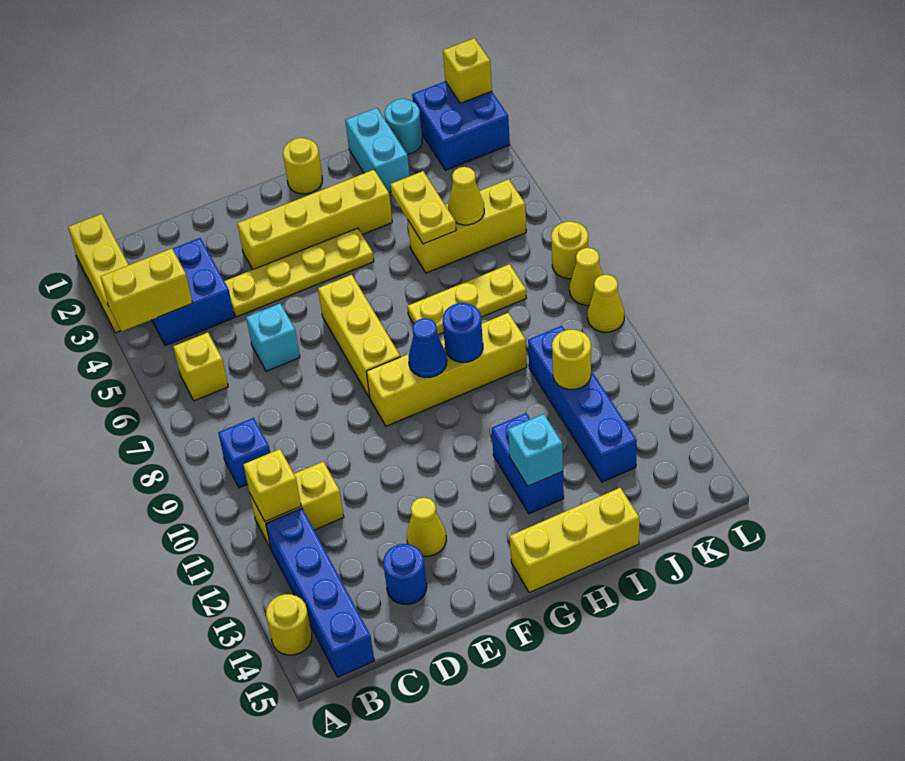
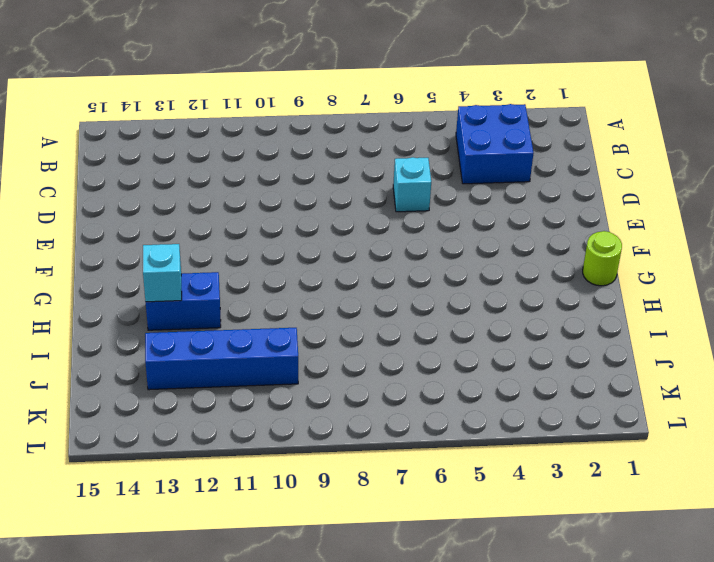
lime 1x1 round brick [583,231,622,286] -> yellow 1x1 round brick [283,138,323,194]
none -> yellow 1x3 brick [68,214,128,333]
none -> yellow 1x1 round brick [266,594,312,655]
none -> yellow 1x1 brick [173,333,228,401]
none -> blue 1x1 brick [218,418,270,488]

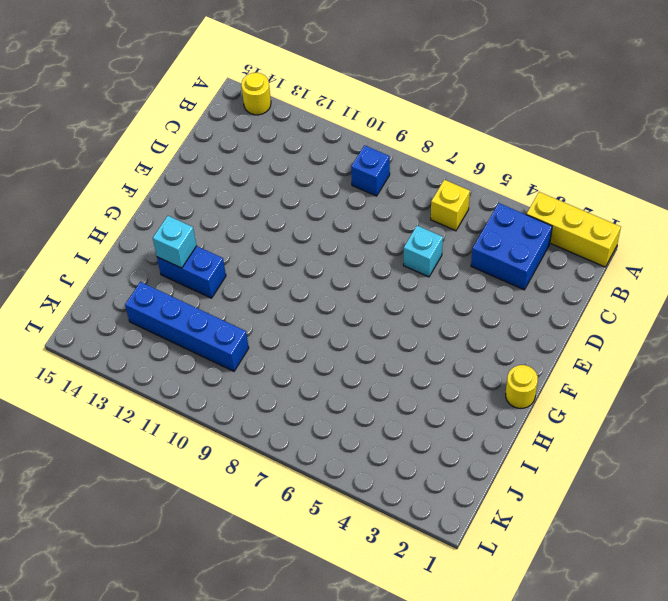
none -> yellow 1x2 brick [250,462,344,548]
none -> blue 1x4 brick [266,508,374,677]
none -> yellow 1x4 plate [224,228,374,317]
none -> blue 1x1 round brick [383,544,427,604]

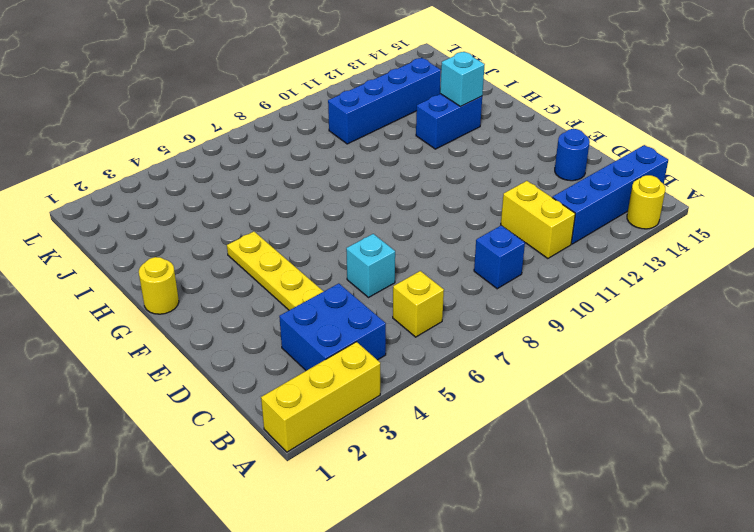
none -> yellow 1x4 brick [237,170,392,269]
none -> yellow 1x1 cone [407,497,446,556]
none -> yellow 1x3 brick [318,275,400,398]
none -> yellow 1x4 brick [366,313,527,426]

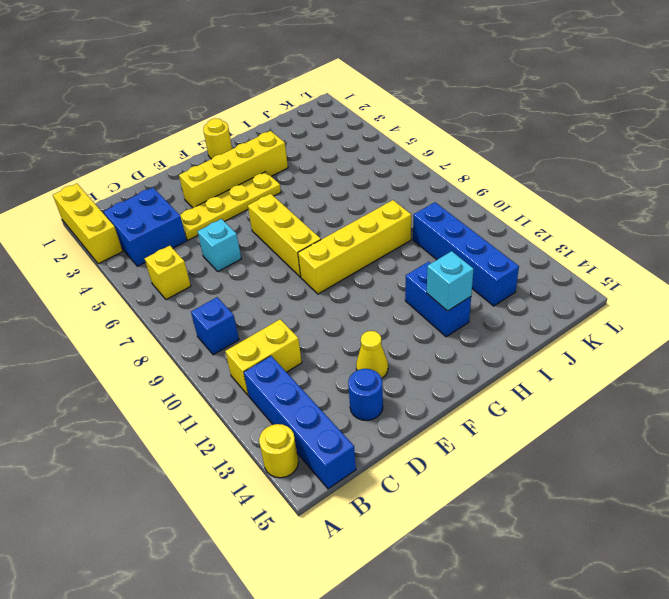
none -> yellow 1x3 brick [510,488,639,593]
none -> yellow 1x3 plate [407,264,526,335]
none -> cyan 1x2 brick [345,108,410,193]
none -> yellow 1x3 brick [408,179,526,273]

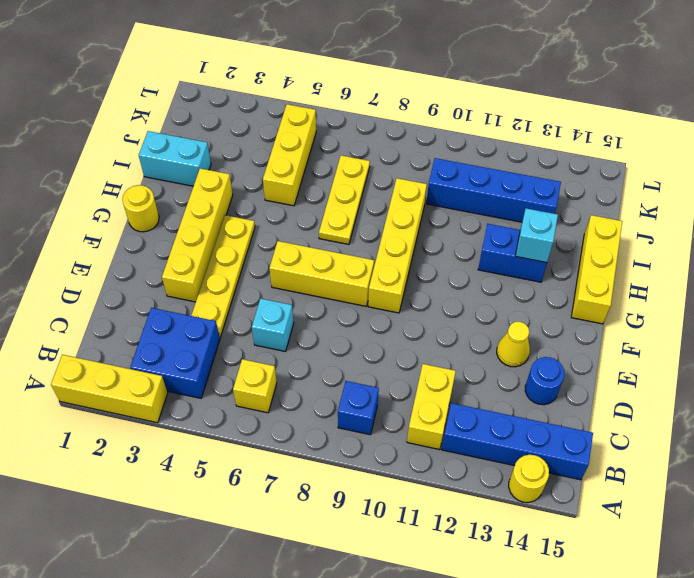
none -> cyan 1x1 round brick [385,99,422,154]
none -> blue 2x2 brick [412,81,510,170]
none -> yellow 1x1 round brick [551,221,588,279]
none -> yellow 1x1 cone [570,248,603,305]

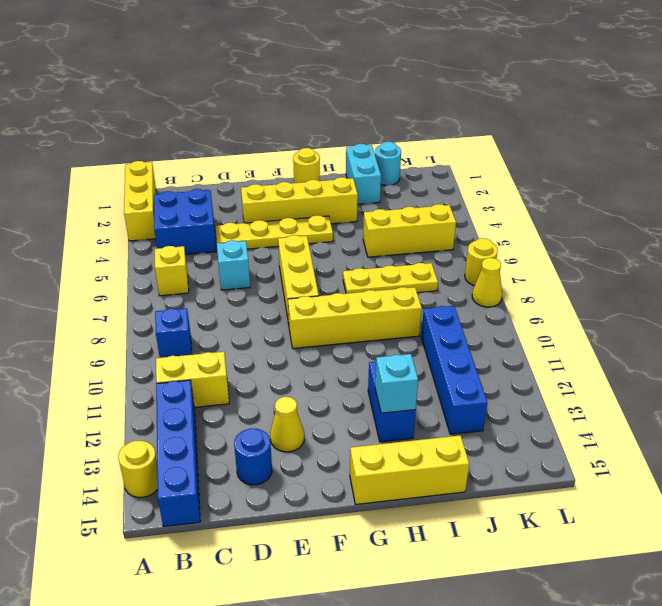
none -> blue 2x2 brick [412,81,510,170]
none -> yellow 1x1 cone [588,275,624,332]
none -> yellow 1x2 brick [101,249,192,331]
none -> yellow 1x1 brick [244,449,301,522]

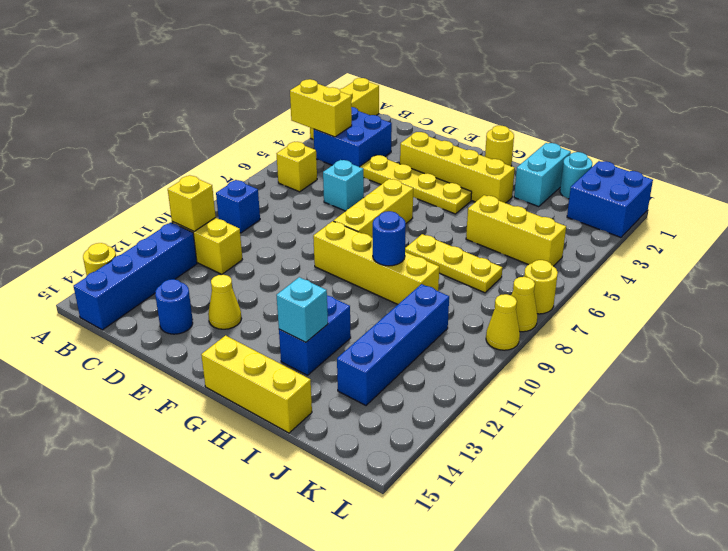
none -> blue 1x1 cone [409,318,447,378]
none -> yellow 1x2 plate [391,171,456,244]
none -> yellow 1x1 cone [448,167,484,225]
none -> yellow 1x1 round brick [552,330,591,390]

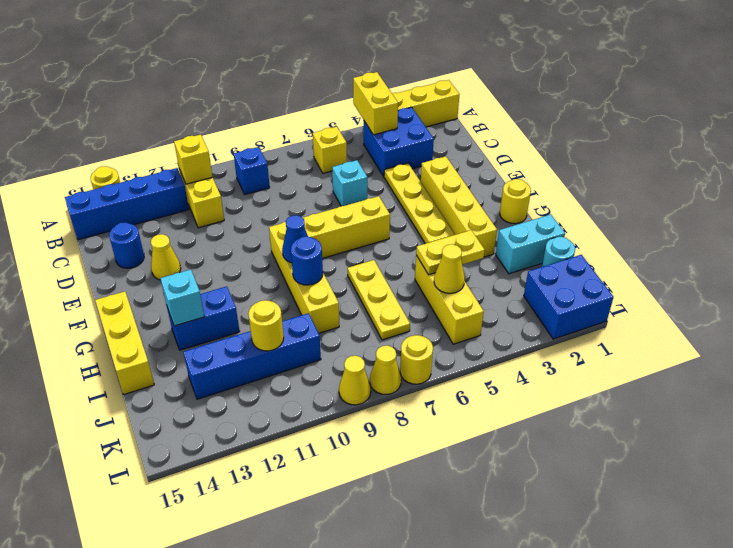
none -> yellow 1x1 brick [443,38,492,103]

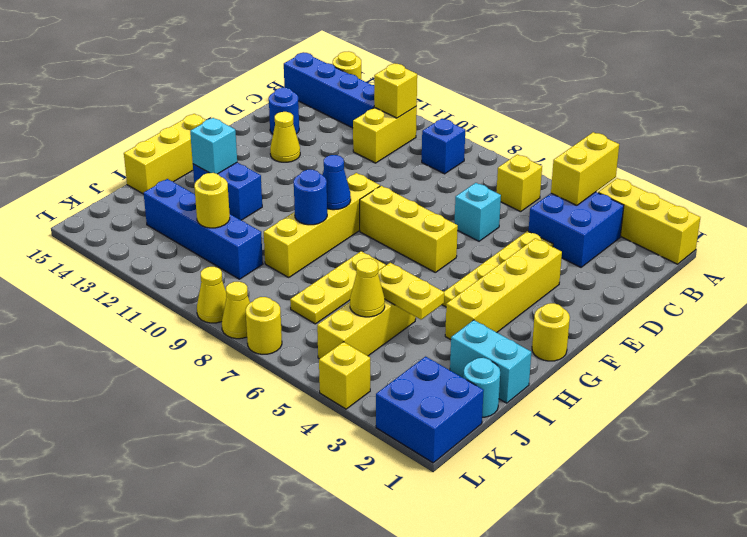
yellow 1x1 brick [319,342,370,409] -> yellow 1x1 brick moved to [443,38,492,103]

